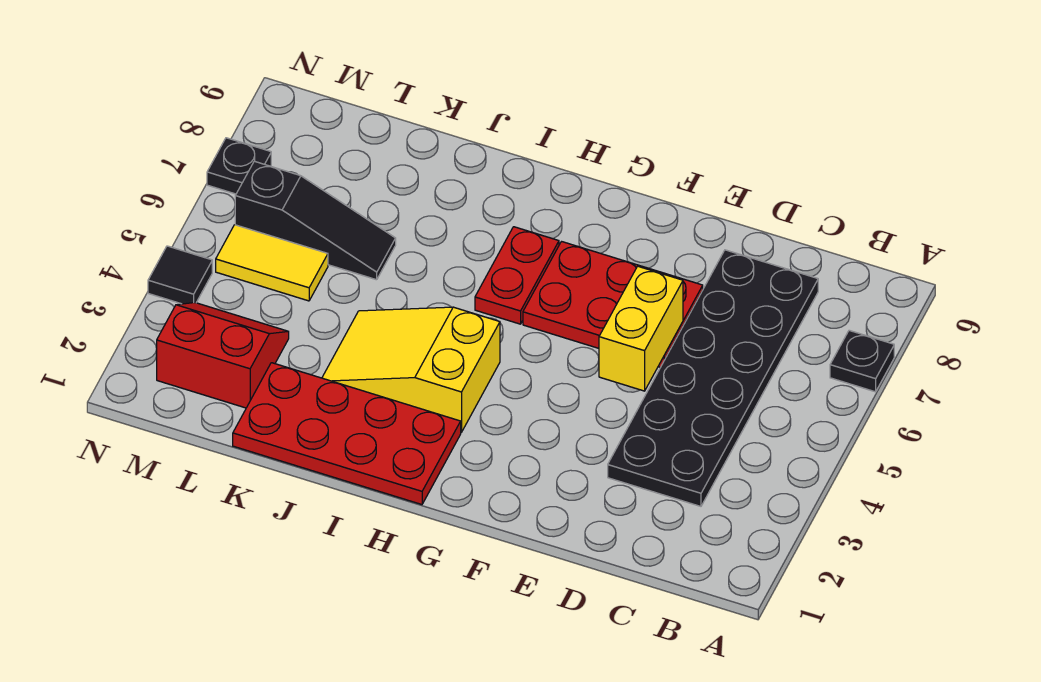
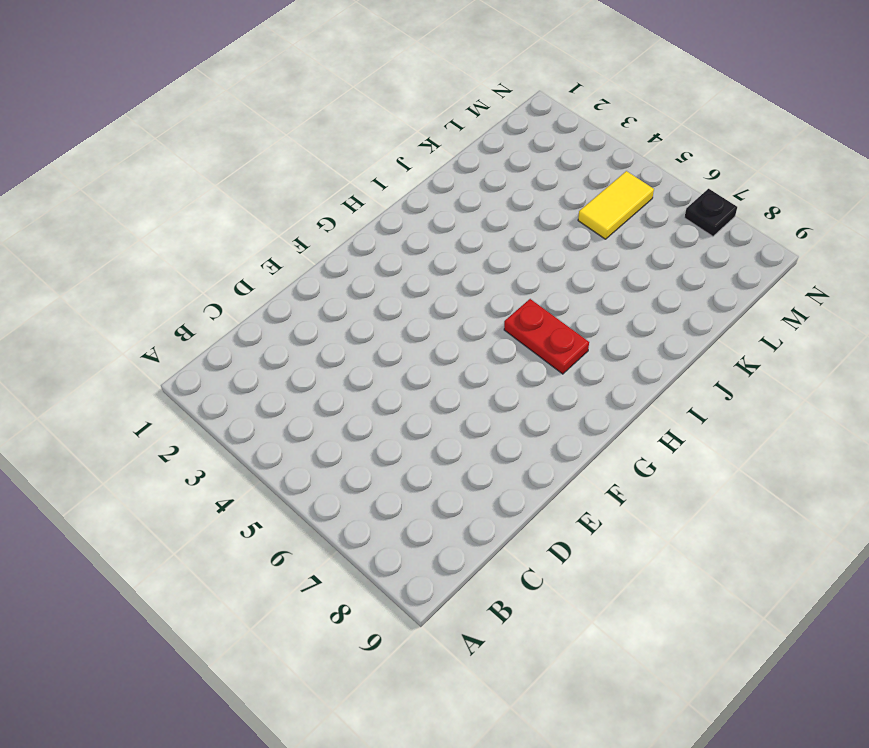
none -> black 1x1 plate [830,330,894,392]
none -> black 2x6 plate [608,250,818,506]
none -> red 2x3 plate [523,242,703,367]

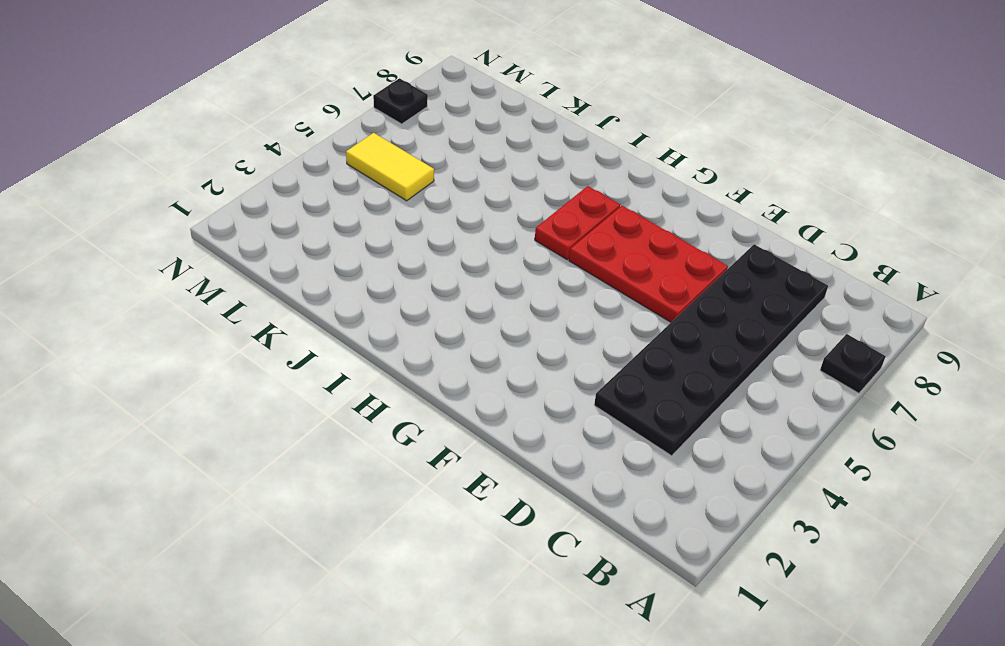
none -> red 2x4 plate [233,363,461,505]
none -> yellow 2x3 slope [322,307,500,432]
none -> black 1x3 slope [235,161,396,280]

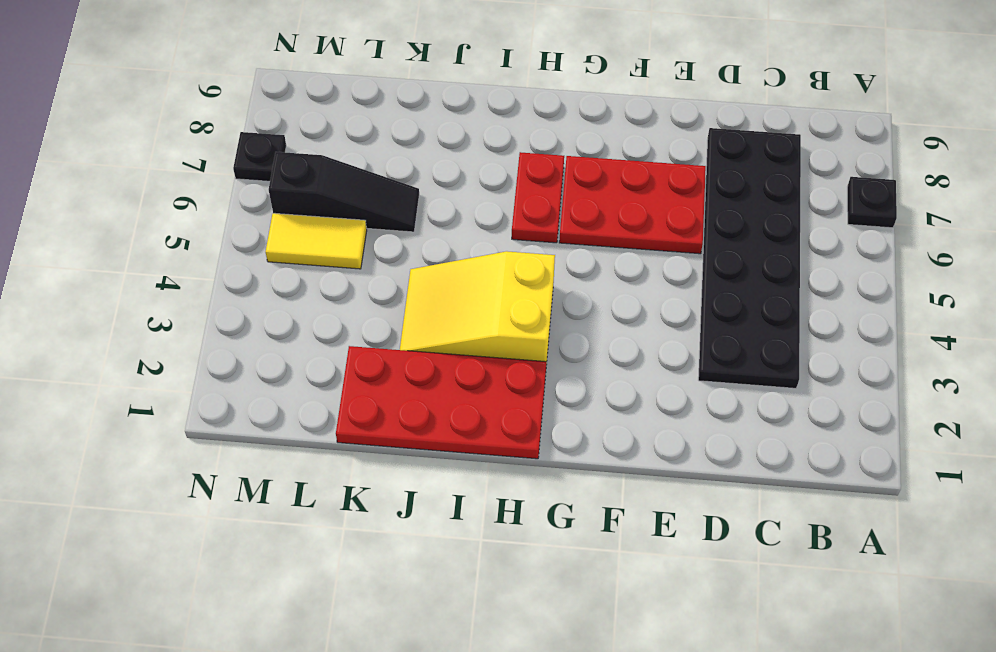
none -> red 2x2 slope [157,303,289,408]
none -> black 1x1 tile [148,246,212,304]
none -> yellow 1x2 brick [599,266,683,391]

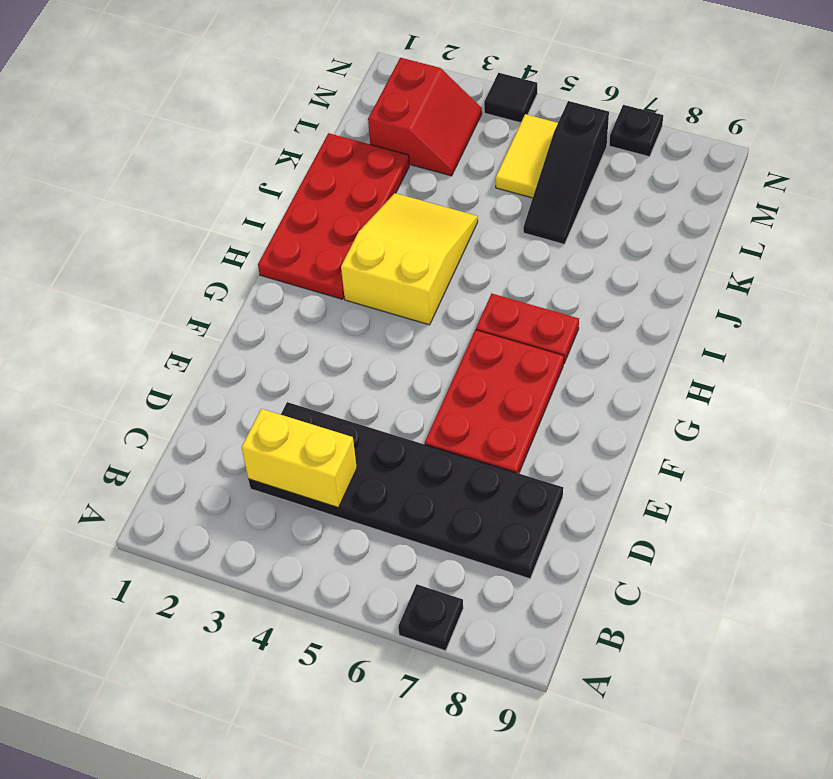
yellow 1x2 brick [242,409,357,508] -> yellow 1x2 brick moved to [599,266,683,391]

